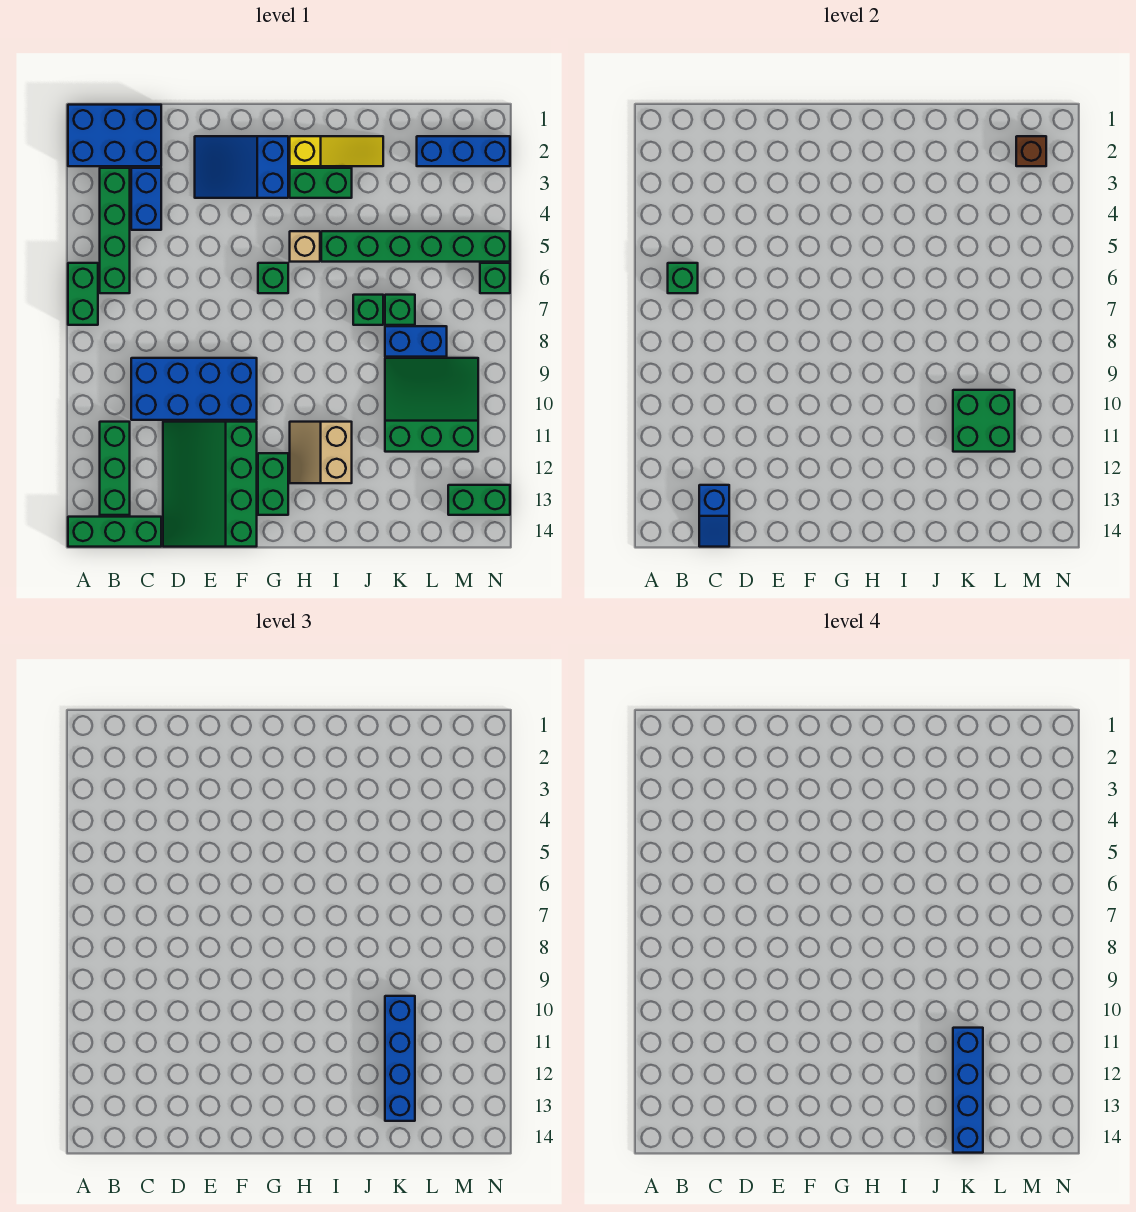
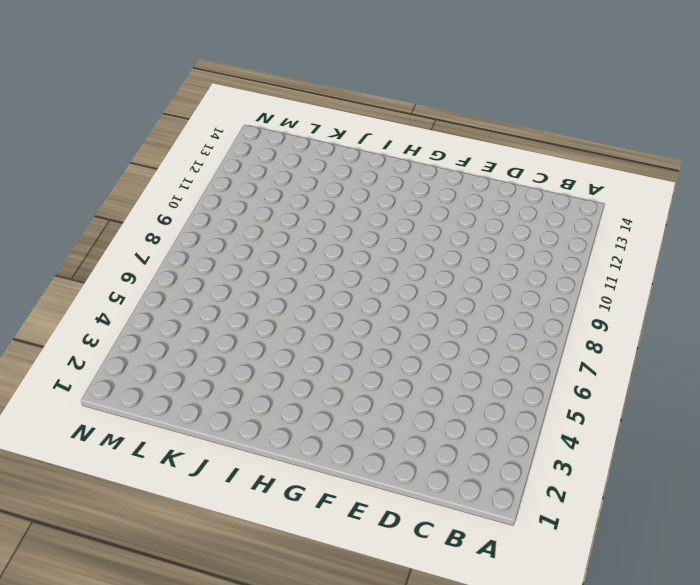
none -> blue 2x3 brick [68,105,161,166]
none -> green 1x2 brick [68,263,98,325]
none -> green 1x3 brick [68,517,161,547]

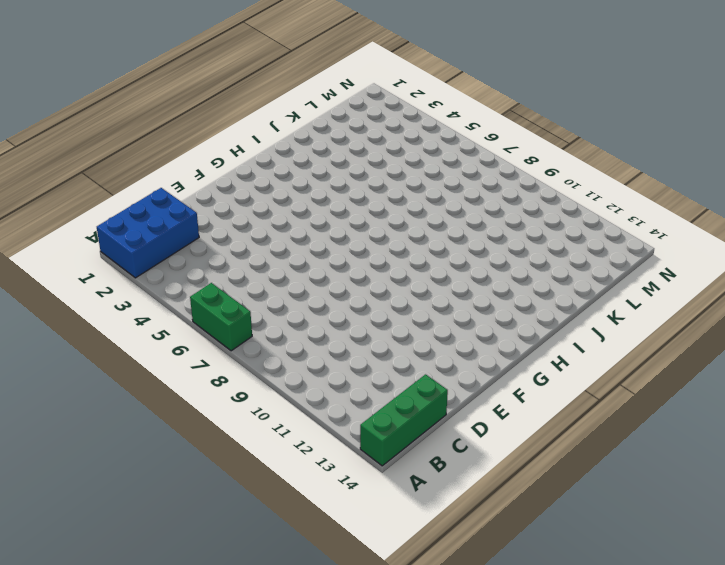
none -> green 1x4 brick [100,168,130,293]
none -> green 1x3 brick [100,422,130,515]
none -> blue 1x2 brick [131,168,161,230]

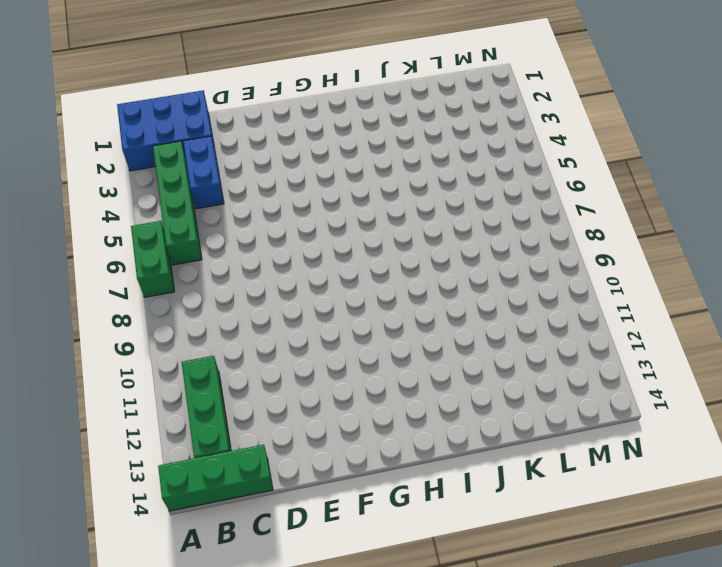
none -> blue 2x4 brick [131,358,257,420]
none -> green 3x4 slope [163,422,257,547]
none -> blue 2x3 slope [195,136,288,198]

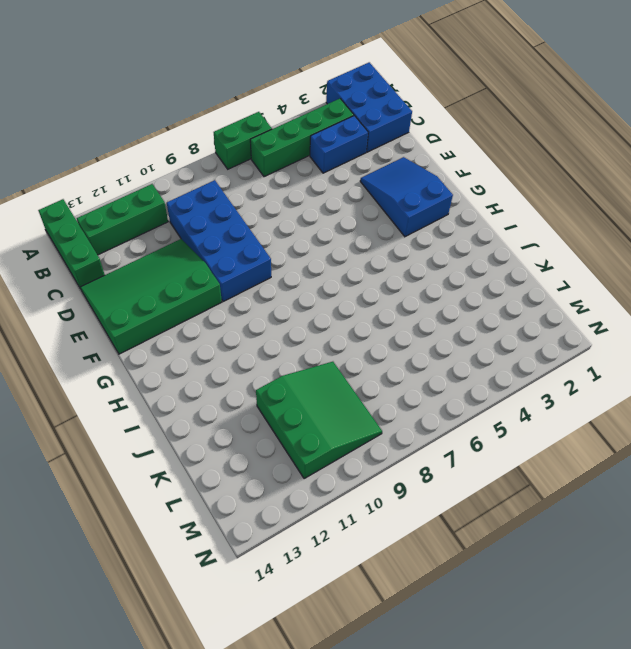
none -> green 1x1 brick [258,263,288,293]
none -> green 1x2 brick [258,453,288,515]
none -> yellow 1x3 slope [290,136,383,166]

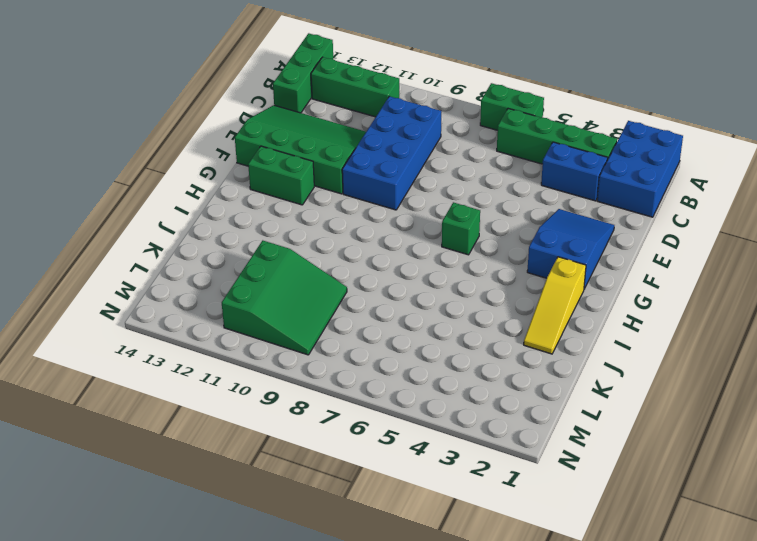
none -> green 1x2 brick [290,168,352,198]
none -> tan 1x1 brick [290,231,320,262]
none -> tan 2x2 slope [290,422,352,483]

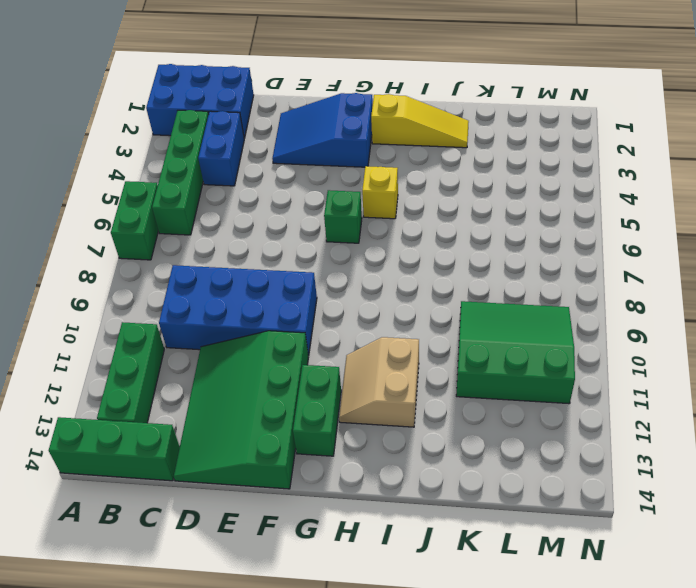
yellow 1x1 brick [362,166,398,219] -> tan 1x1 brick [290,231,320,262]
none -> green 1x2 brick [290,168,352,198]
none -> green 1x6 brick [321,231,510,262]
none -> green 1x1 brick [353,295,383,325]

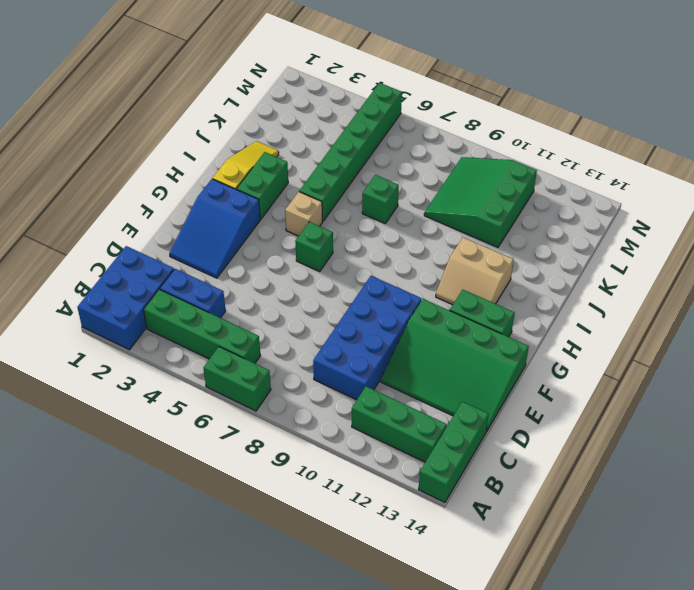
none -> green 1x1 brick [385,295,415,325]
none -> blue 1x2 brick [385,326,447,357]
none -> blue 1x3 brick [417,136,510,166]

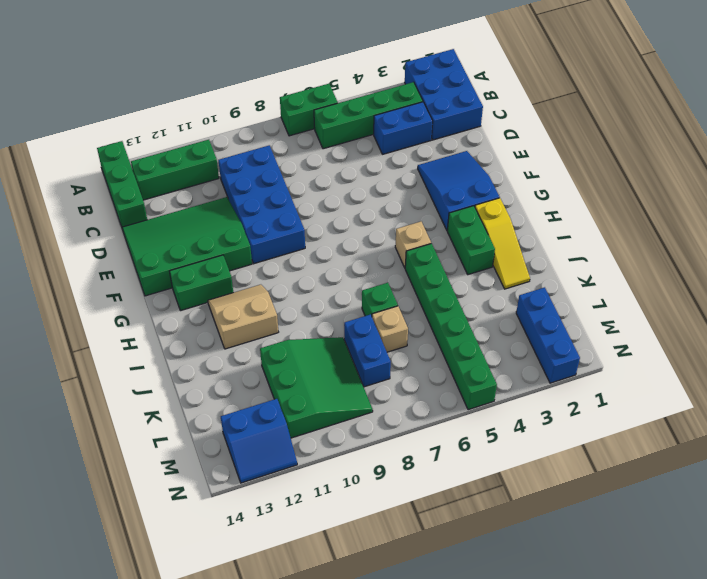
tan 1x1 brick [372,306,408,352] -> green 1x1 brick [385,295,415,325]
blue 2x2 slope [221,399,297,483] -> green 1x2 brick [448,485,510,515]
none -> green 1x1 brick [258,263,288,293]
none -> green 1x1 brick [480,263,510,293]
none -> green 1x1 brick [668,263,698,293]

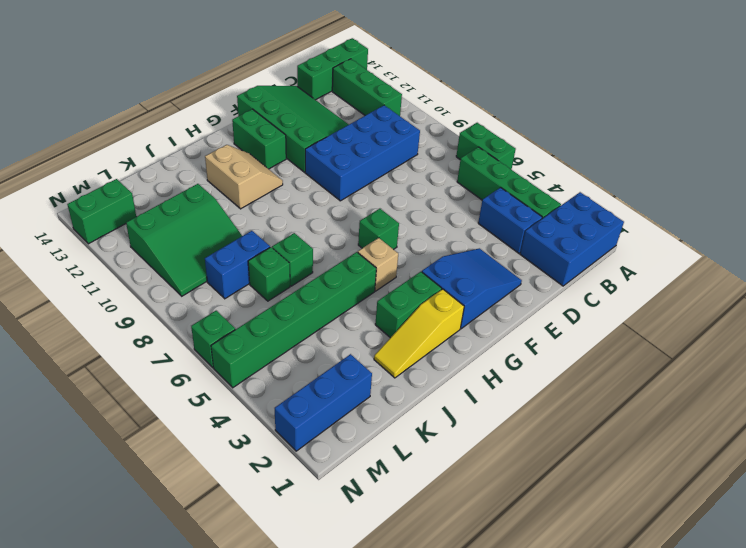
none -> green 1x1 brick [668,263,698,293]
none -> blue 1x2 slope [699,485,729,547]
none -> green 2x2 brick [953,390,1015,452]

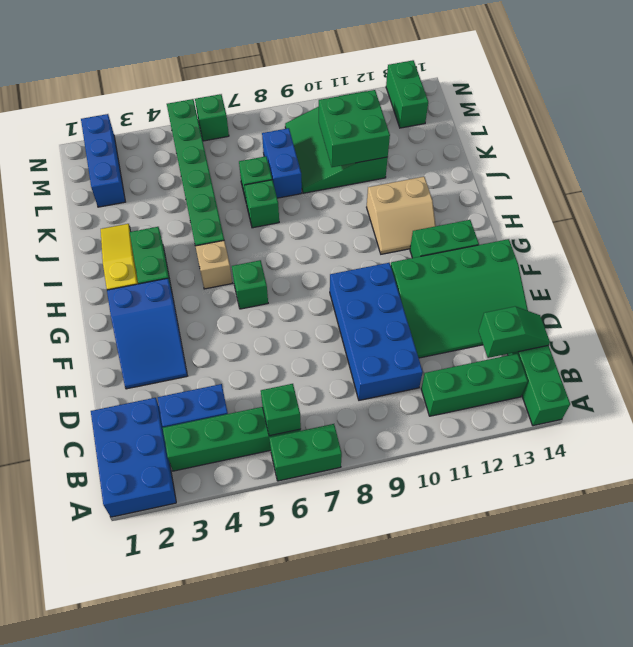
green 1x2 slope [479,306,550,358] -> blue 1x2 slope [699,485,729,547]
none -> brown 1x1 brick [1016,136,1046,166]
none -> blue 1x4 brick [385,996,415,1121]
none -> blue 1x4 brick [953,1028,983,1153]

